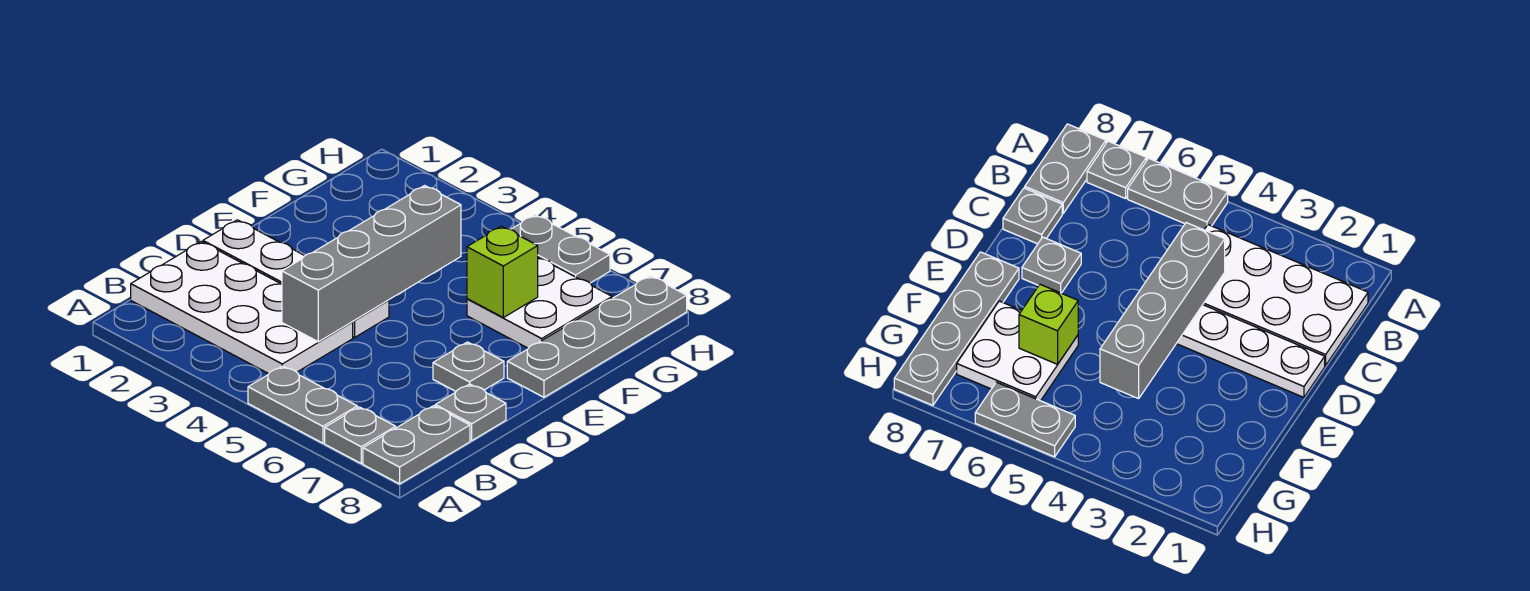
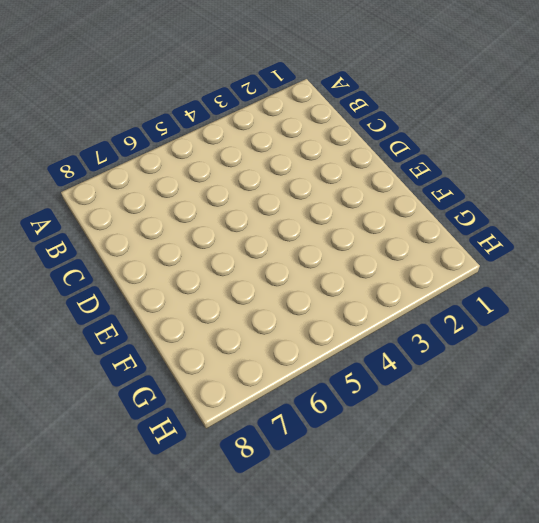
none -> grey 1x2 plate [248,366,357,443]
none -> grey 1x1 plate [325,407,396,463]
none -> grey 1x2 plate [363,406,470,484]

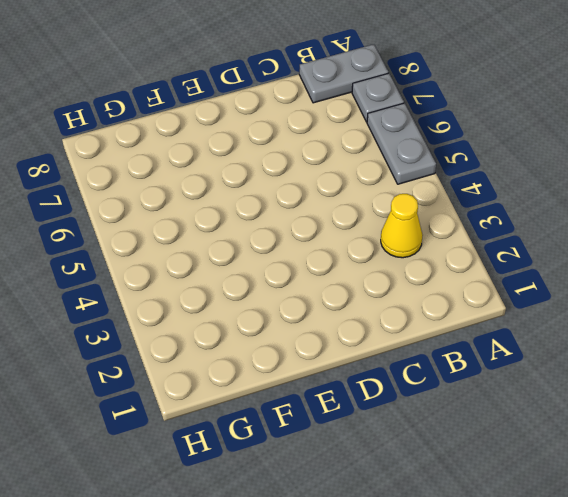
yellow 1x1 cone [381,194,423,258] -> white 2x4 plate [131,242,353,374]
none -> grey 1x1 plate [435,384,506,440]
none -> white 1x4 plate [203,220,389,338]
none -> grey 1x1 plate [433,342,504,391]

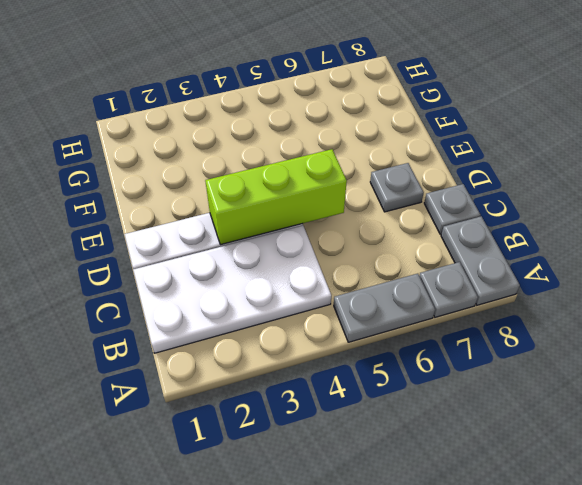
lime 1x3 brick [205,149,347,245] -> grey 1x4 brick [282,186,461,342]
none -> grey 1x4 plate [507,276,687,397]
none -> white 2x2 plate [467,257,612,348]
none -> grey 1x2 plate [511,215,610,283]

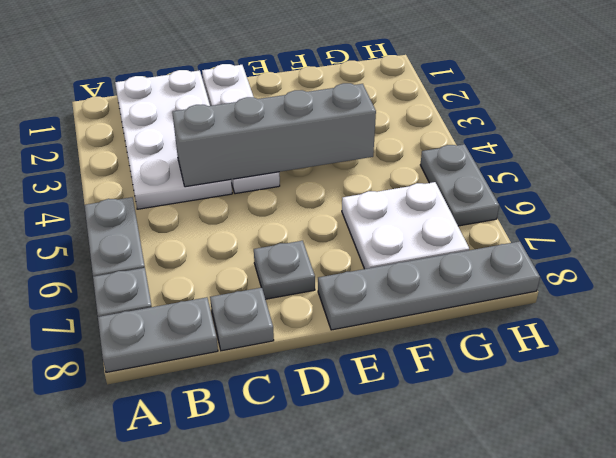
none -> lime 1x1 brick [467,226,538,318]

